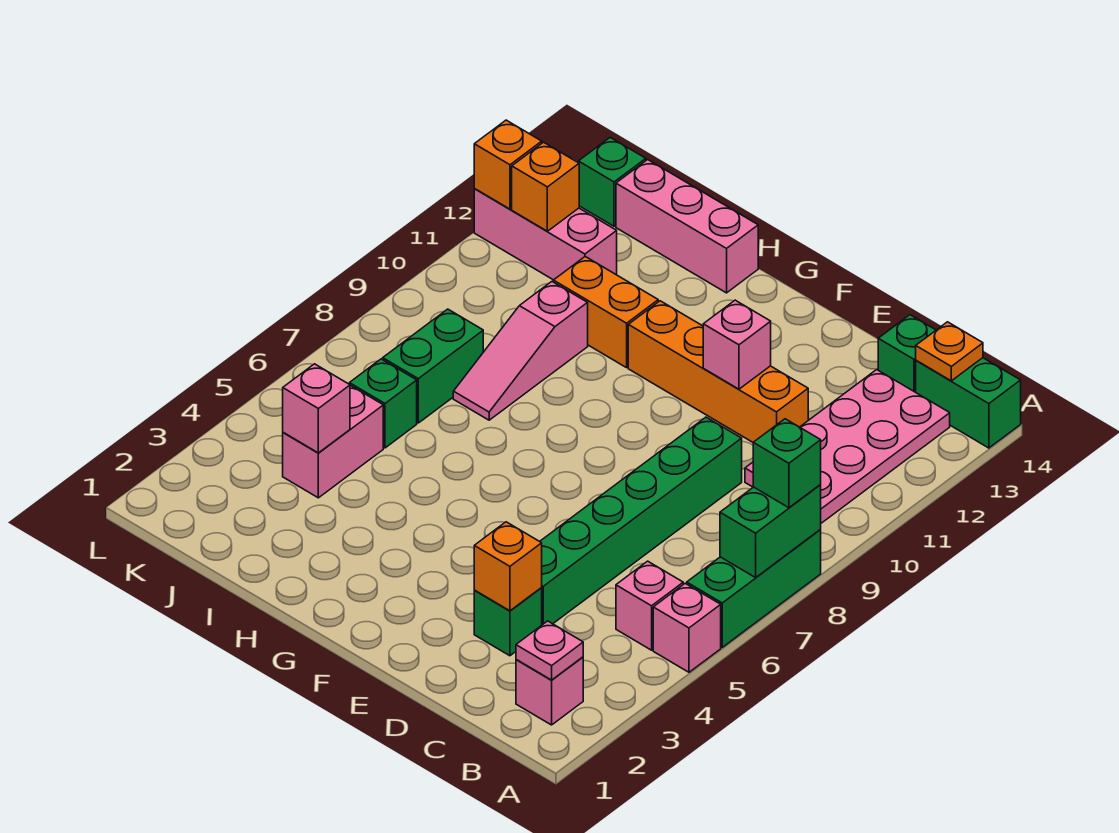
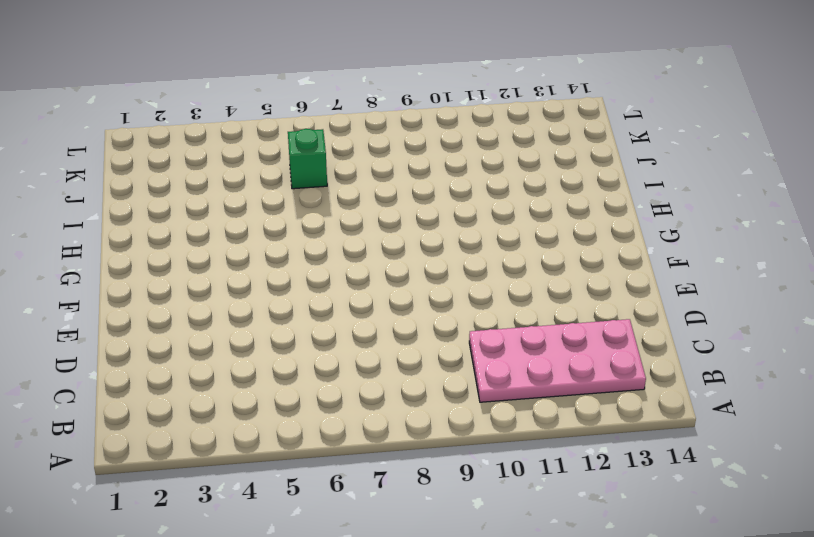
none -> pink 1x1 brick [653,584,721,672]
none -> green 1x3 brick [687,530,821,647]
none -> green 1x2 brick [916,358,1021,448]

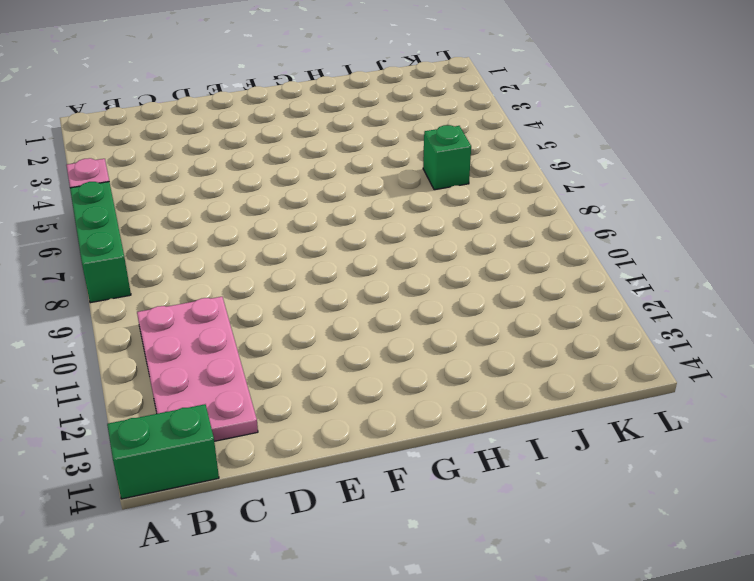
none -> pink 1x1 brick [516,657,583,725]
none -> pink 1x1 brick [616,561,683,650]
none -> green 1x1 brick [878,315,936,392]

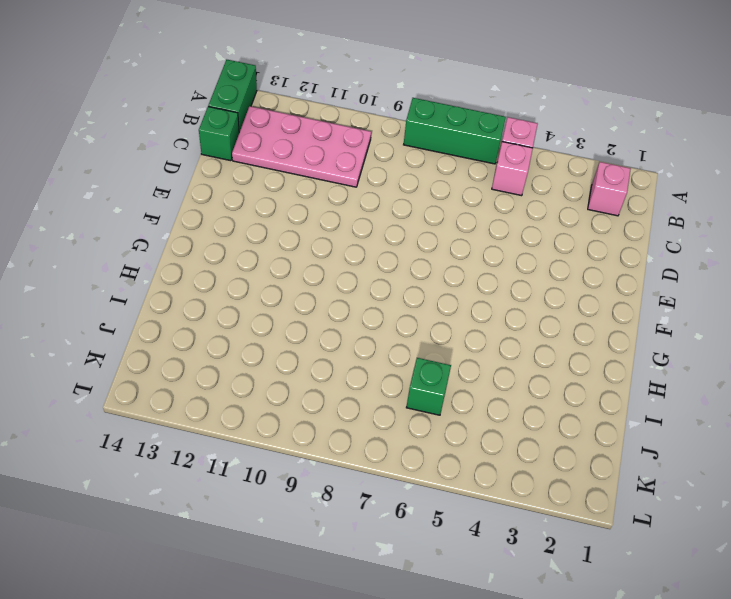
none -> green 1x1 brick [474,588,542,656]
none -> green 1x6 brick [540,417,742,625]
none -> orange 1x4 brick [628,301,808,442]

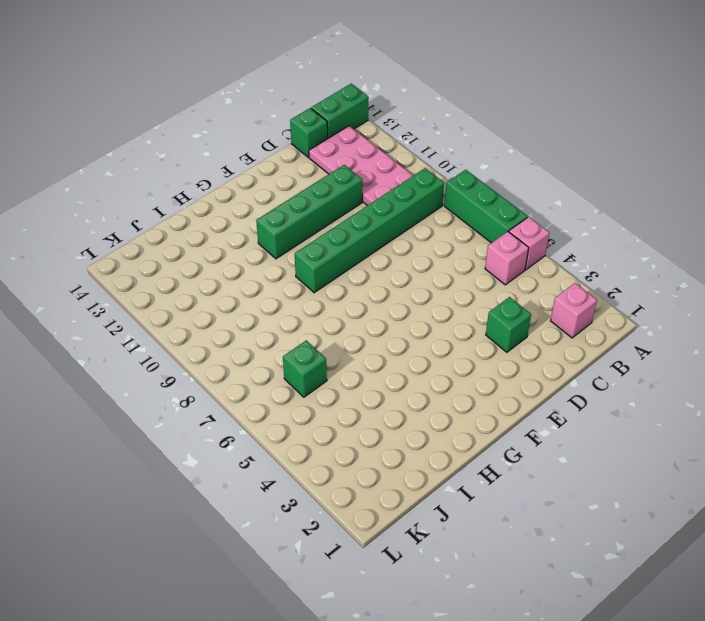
green 1x6 brick [295,168,444,293] -> green 1x6 brick turned to [540,417,742,625]
green 1x4 brick [256,165,362,259] -> orange 1x4 brick [628,301,808,442]
none -> orange 1x2 brick [553,257,658,368]
none -> pink 1x3 brick [616,160,758,293]
none -> pink 1x3 slope [453,282,588,420]

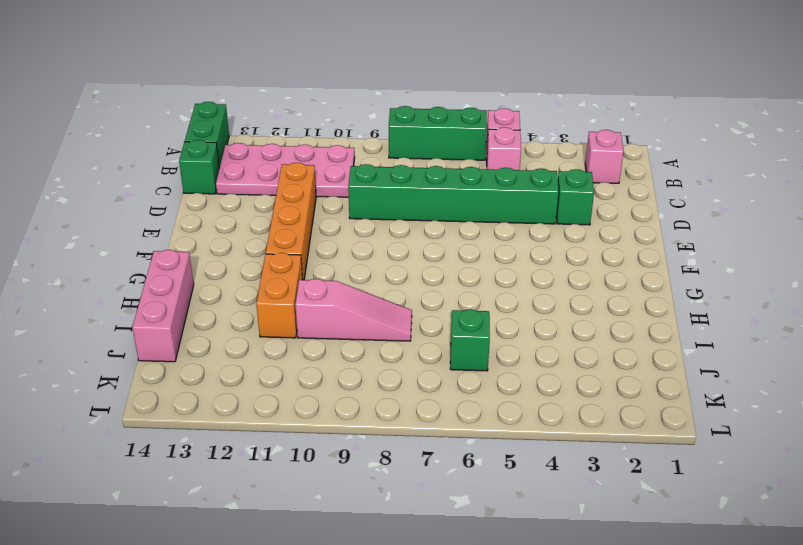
none -> pink 1x2 brick [283,385,383,498]
none -> green 1x2 brick [383,309,483,423]
none -> pink 1x3 brick [474,189,617,280]

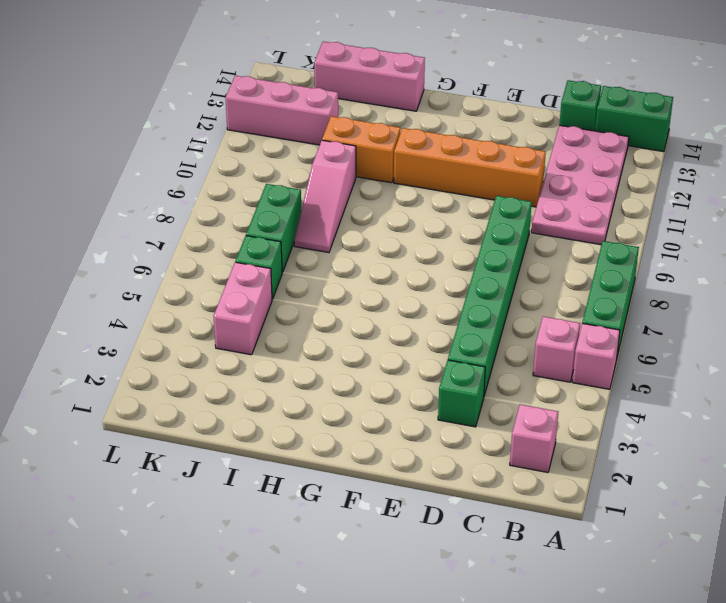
none -> green 1x1 brick [578,137,646,226]
none -> green 1x2 brick [720,485,821,577]
none -> pink 1x1 plate [516,621,583,680]

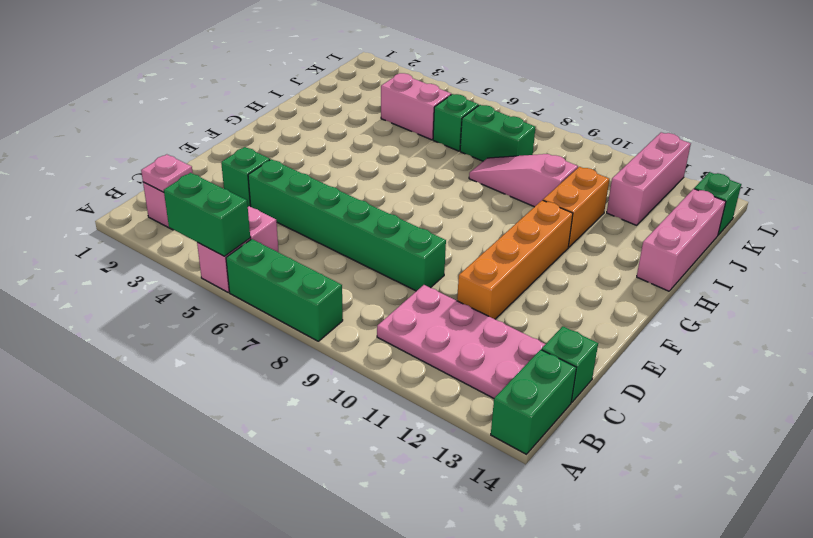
green 1x2 brick [164,173,250,256] -> green 1x2 brick moved to [720,485,821,577]
none -> orange 1x1 plate [916,322,983,381]
none -> orange 1x1 brick [474,522,542,611]
none -> pink 1x1 brick [703,300,771,389]

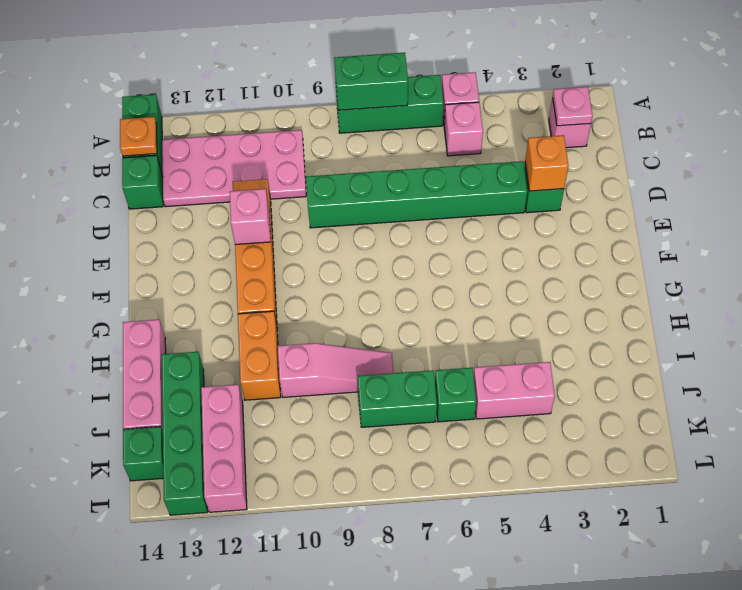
green 1x4 brick [162,352,208,515] -> none
none -> pink 1x1 brick [283,364,350,453]
none -> orange 1x1 brick [512,142,579,231]
none -> orange 1x1 brick [474,120,542,209]

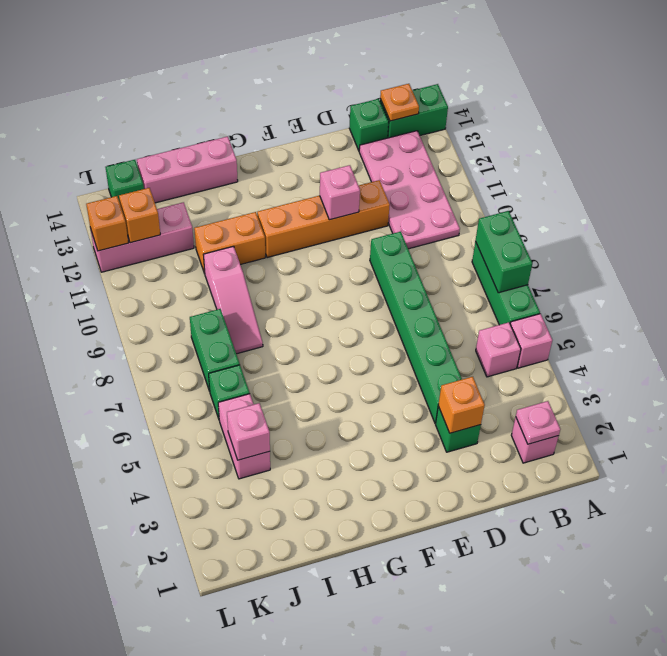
none -> green 1x1 brick [753,419,821,508]

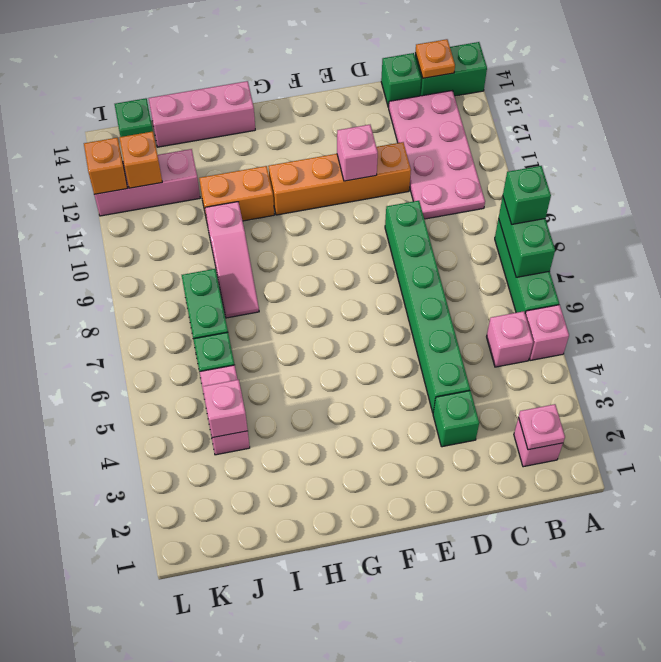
none -> orange 1x1 brick [474,522,542,611]

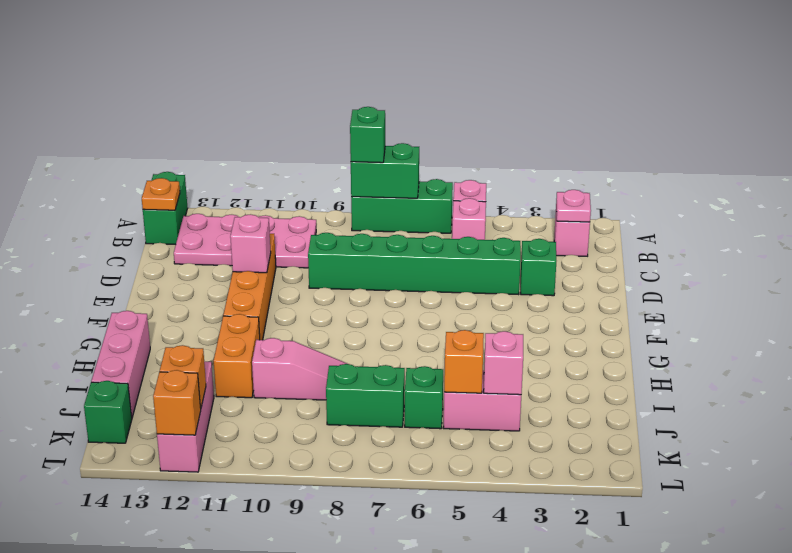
orange 1x1 brick [444,330,484,393] -> orange 1x1 brick moved to [474,522,542,611]
none -> green 1x1 brick [878,315,936,392]

